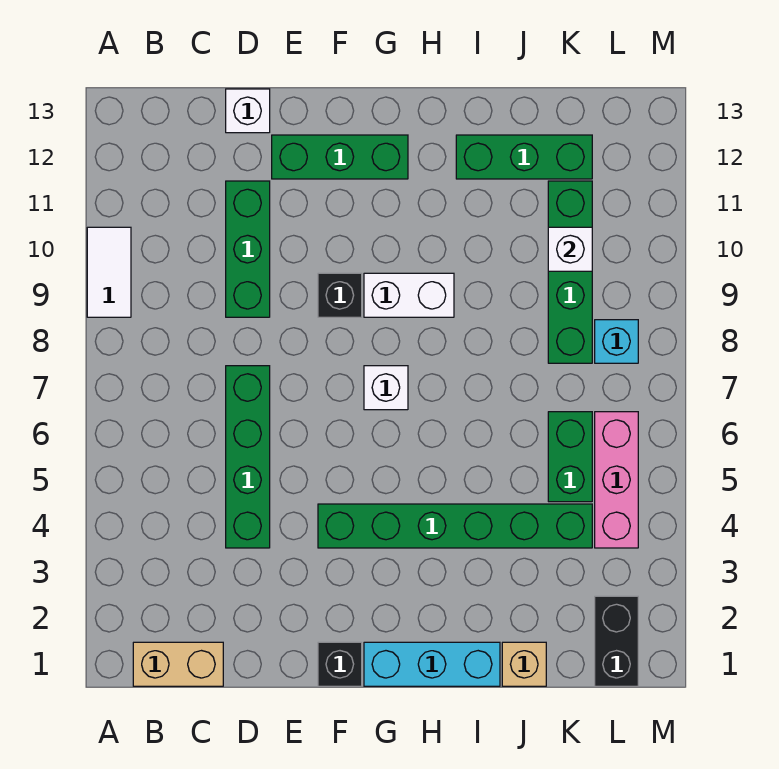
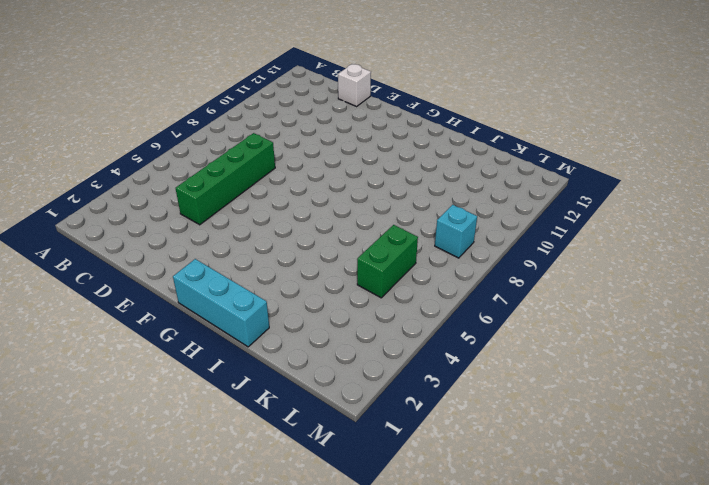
none -> white 1x2 tile [87,227,131,317]
none -> tan 1x2 brick [133,642,223,686]
none -> green 1x3 brick [226,181,270,317]

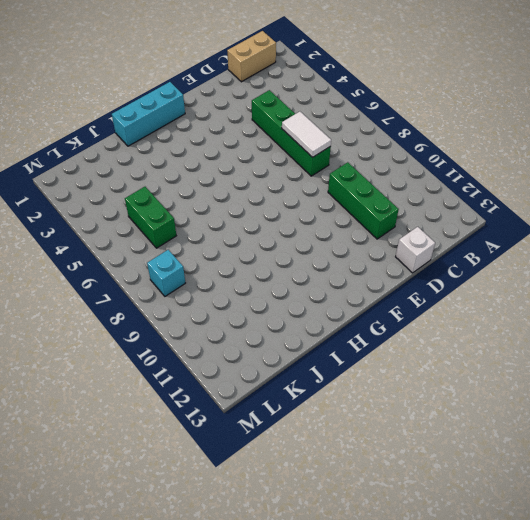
white 1x2 tile [282,112,331,157] -> white 1x2 tile moved to [87,227,131,317]
none -> green 1x3 brick [272,135,408,179]
none -> black 1x1 brick [318,642,362,686]
none -> green 1x6 brick [318,504,592,548]

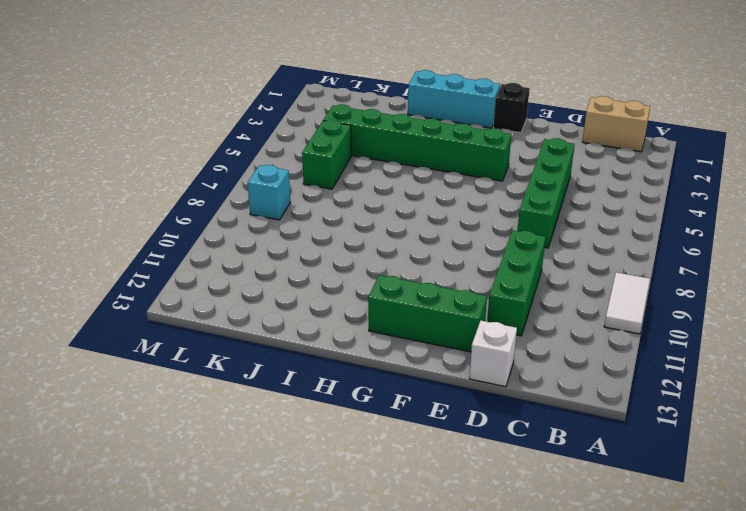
none -> black 1x1 brick [318,273,362,317]
none -> white 1x1 brick [364,366,408,410]
none -> white 1x2 brick [364,273,454,317]

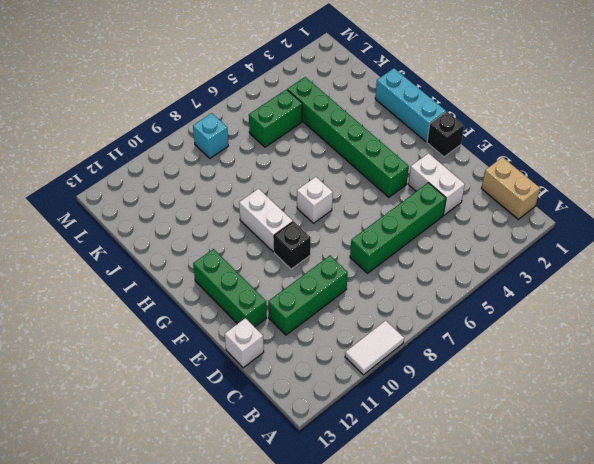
white 1x2 brick [408,153,465,215] -> none
none -> green 1x3 brick [456,135,592,179]
none -> tan 1x1 brick [502,642,546,686]
none -> green 1x4 brick [548,181,592,363]

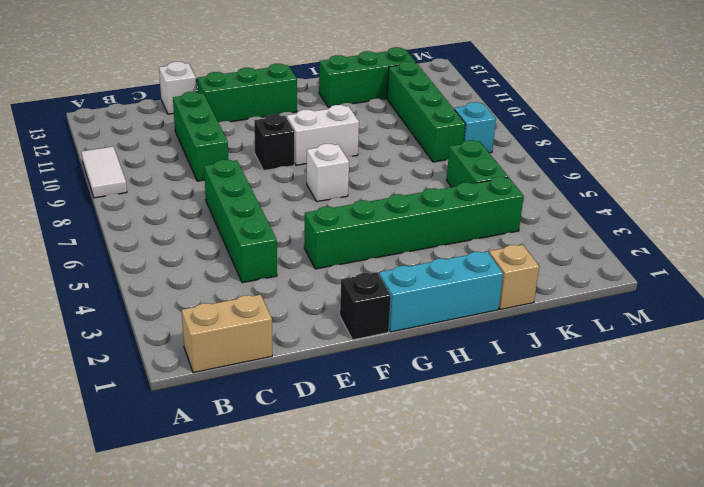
none -> black 1x2 brick [595,596,638,686]
none -> pink 1x3 brick [595,412,638,548]
none -> white 1x1 brick [548,227,592,271]

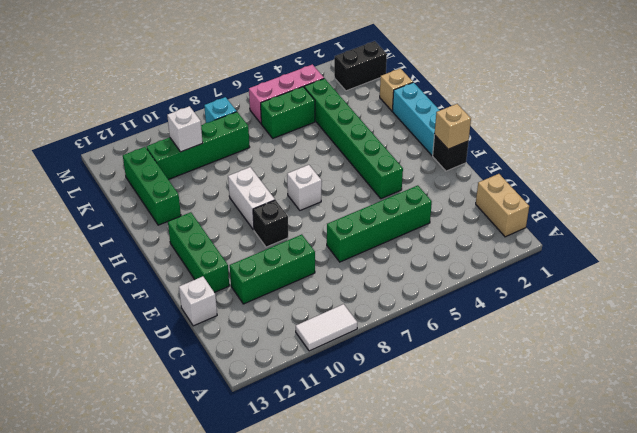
tan 1x1 brick [435,104,471,149] -> none

